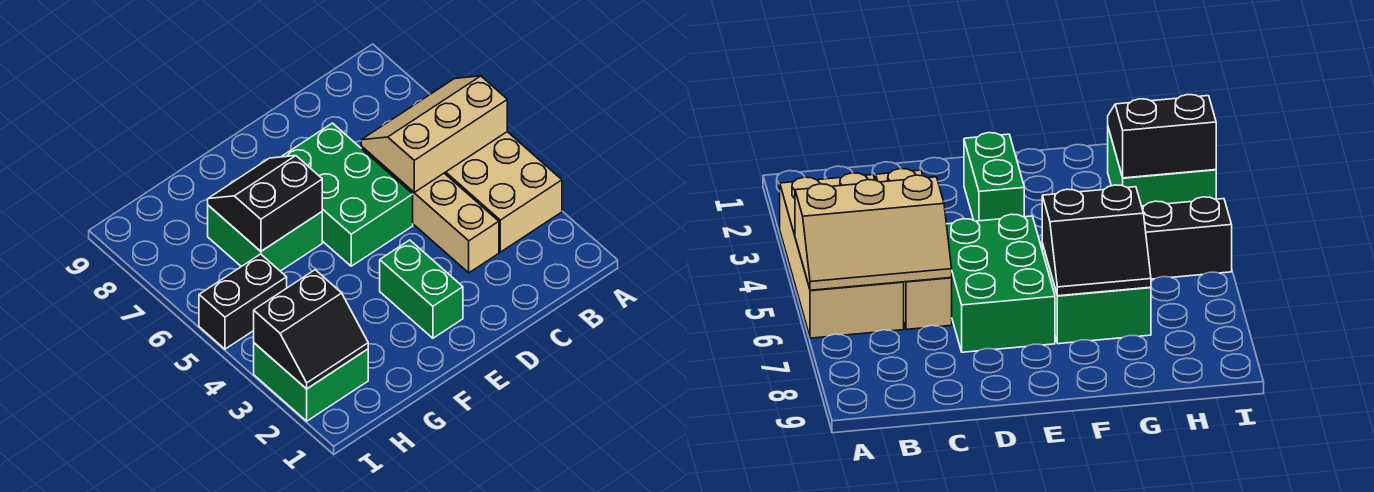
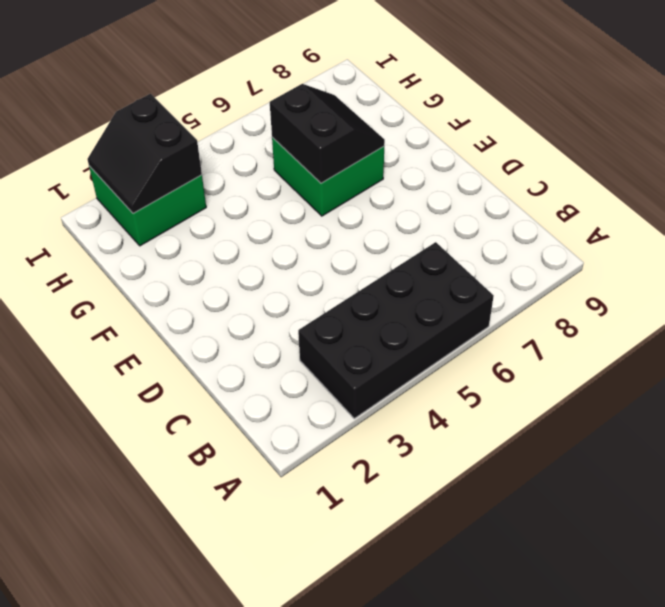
black 2x4 brick [298,242,494,419] -> tan 2x4 brick [445,132,562,252]
none -> tan 1x4 brick [361,146,499,273]
none -> green 2x3 brick [282,123,413,266]

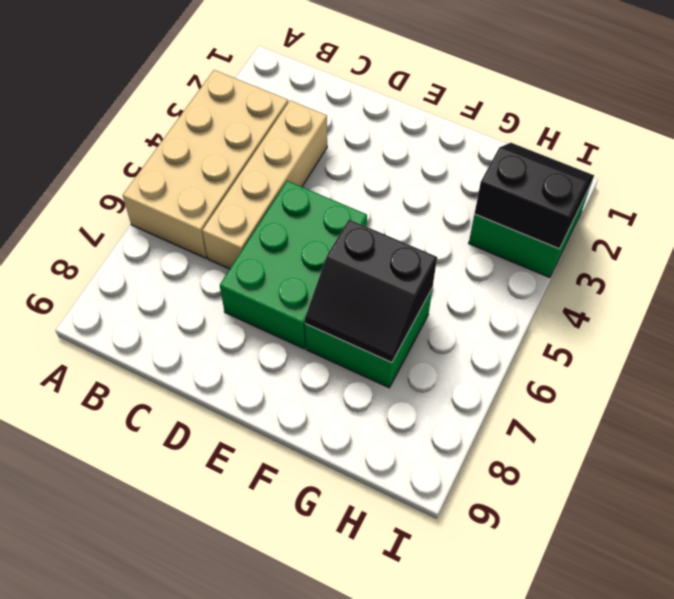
none -> green 1x2 brick [380,240,463,338]
none -> black 1x2 brick [199,254,287,349]

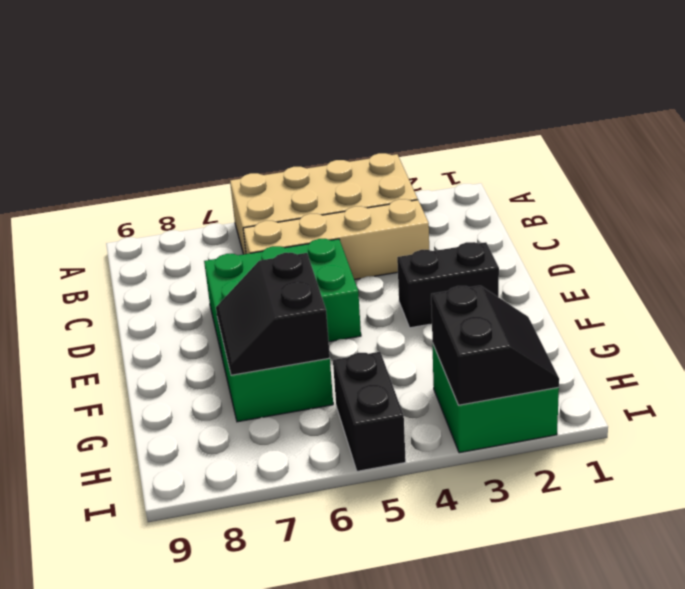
black 1x2 brick [397,242,499,328] -> green 1x2 brick [380,240,463,338]
none -> tan 2x3 slope [361,76,507,192]

